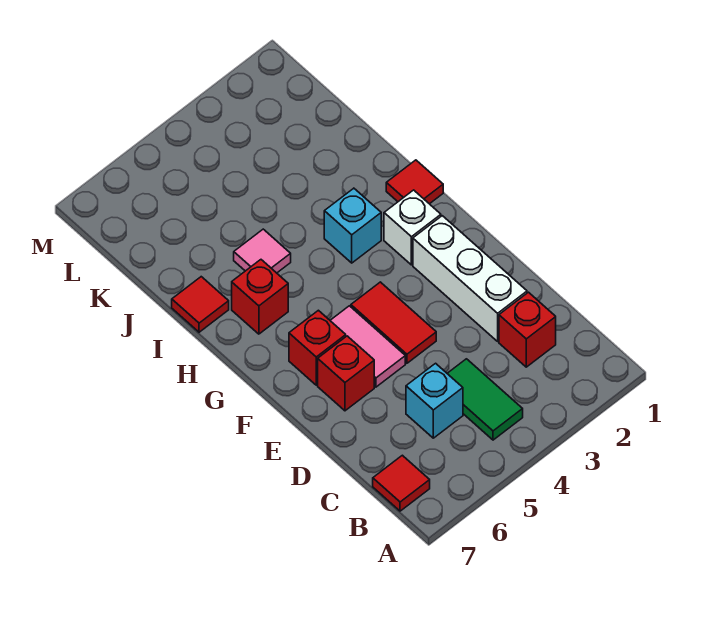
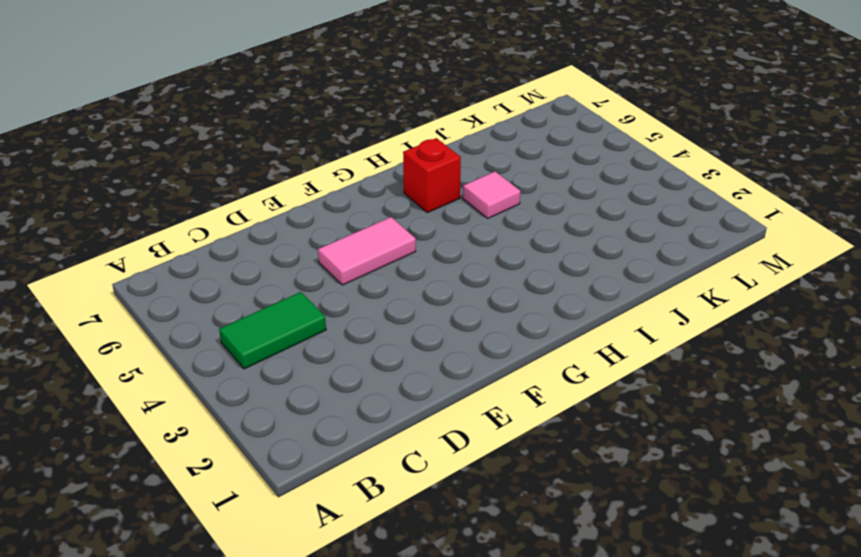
none -> red 1x1 tile [373,455,430,511]
none -> red 1x1 brick [499,292,556,367]
none -> cyan 1x1 brick [406,363,463,438]

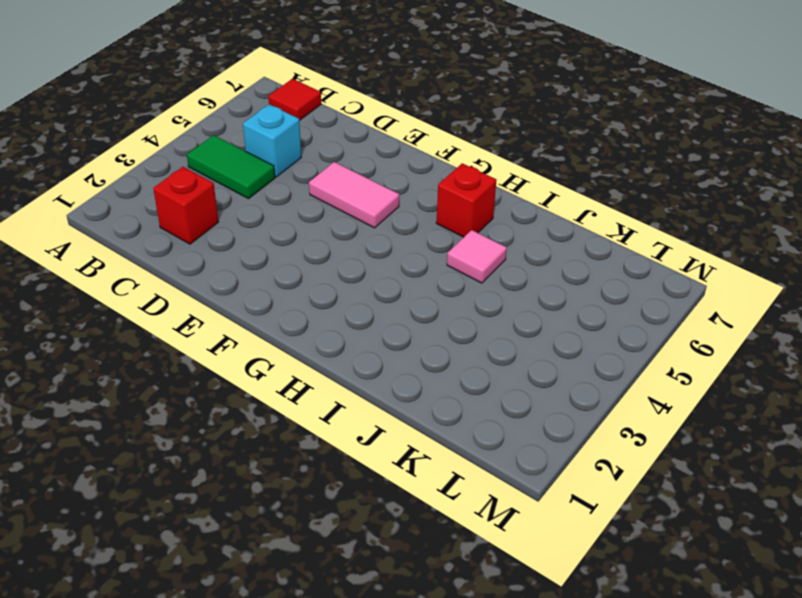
none -> white 1x3 brick [413,216,527,341]
none -> red 1x2 tile [351,282,436,363]
none -> red 1x1 brick [318,336,374,411]

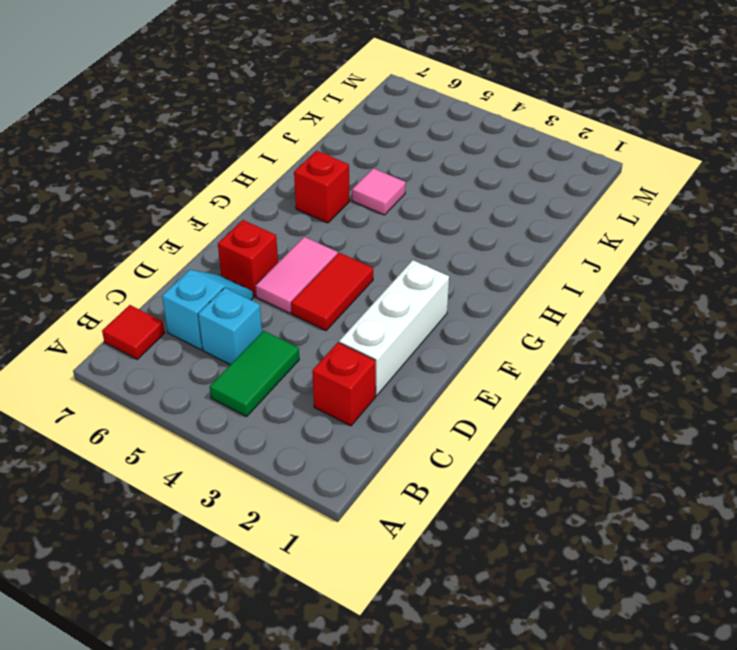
cyan 1x2 slope [162,270,253,350] -> none
none -> red 1x1 brick [289,310,346,385]
none -> white 1x1 brick [384,190,441,265]
none -> red 1x1 tile [386,160,443,204]

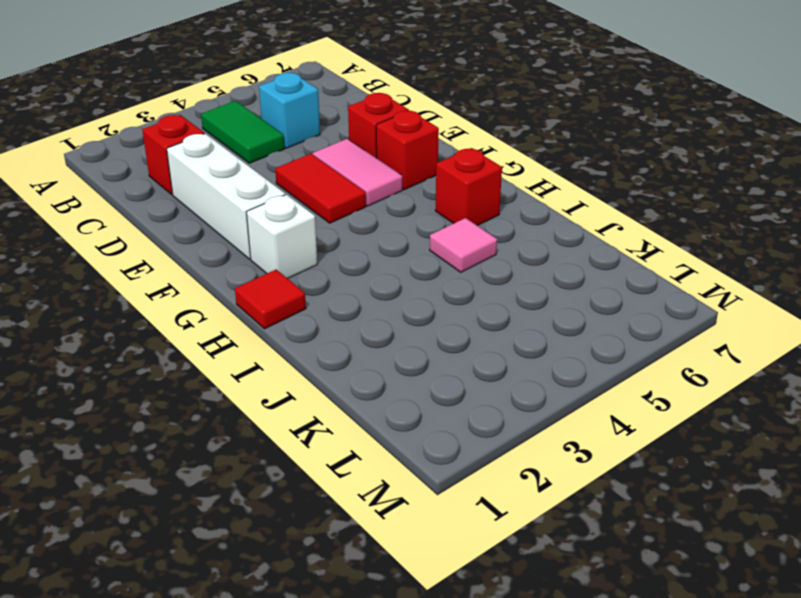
none -> red 1x1 tile [373,455,430,511]
none -> cyan 1x1 brick [324,188,381,263]
none -> red 1x1 tile [172,277,229,332]

